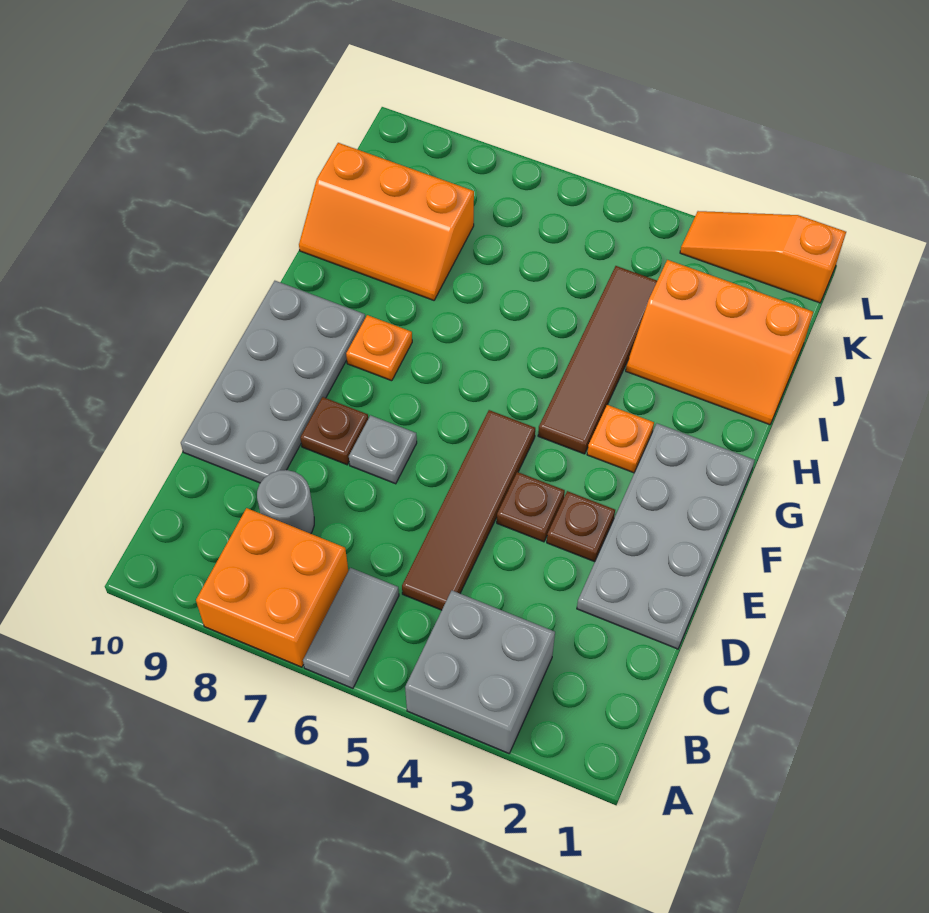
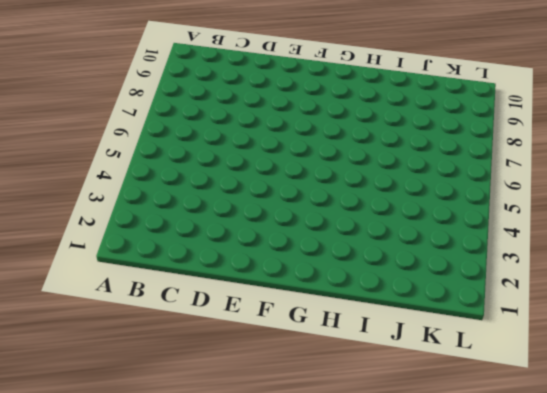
none -> grey 2x2 brick [405,591,555,753]
none -> grey 1x2 tile [303,568,399,688]
none -> orange 2x2 brick [196,508,348,667]

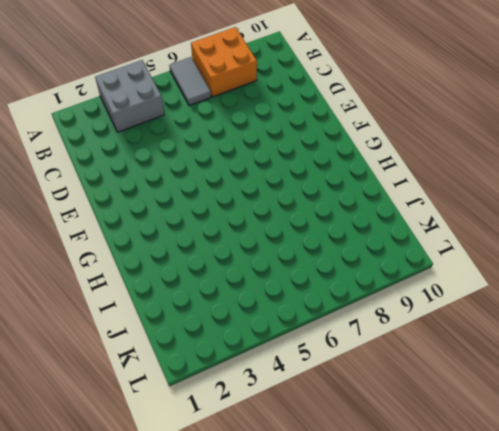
none -> brown 1x4 tile [402,410,535,610]
none -> grey 1x1 round brick [257,470,314,534]
none -> grey 2x4 plate [577,424,755,649]

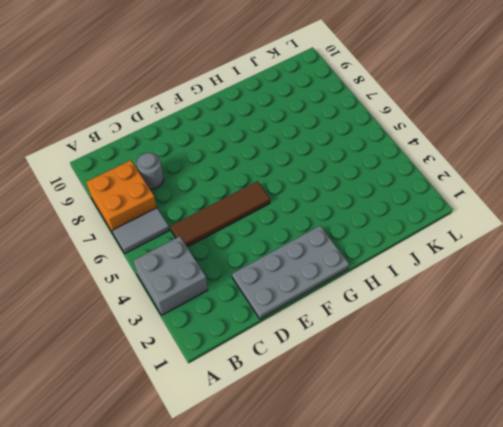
none -> grey 2x4 plate [181,281,365,483]
none -> brown 1x1 plate [547,491,615,562]
none -> brown 1x1 plate [497,472,565,542]

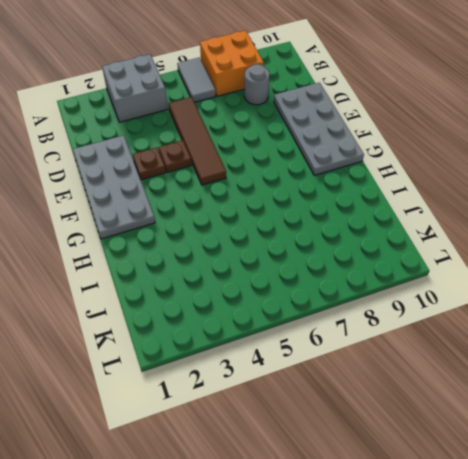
none -> grey 1x1 plate [349,415,417,484]
none -> brown 1x1 plate [300,397,368,465]
none -> orange 1x1 plate [587,405,654,473]

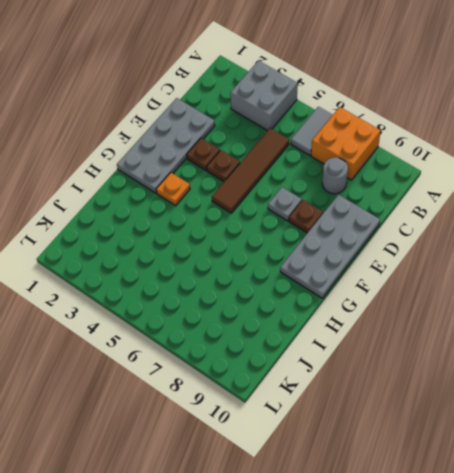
none -> brown 1x4 tile [538,266,657,454]
none -> orange 1x1 plate [346,315,412,381]
none -> orange 2x3 slope [626,260,813,425]

